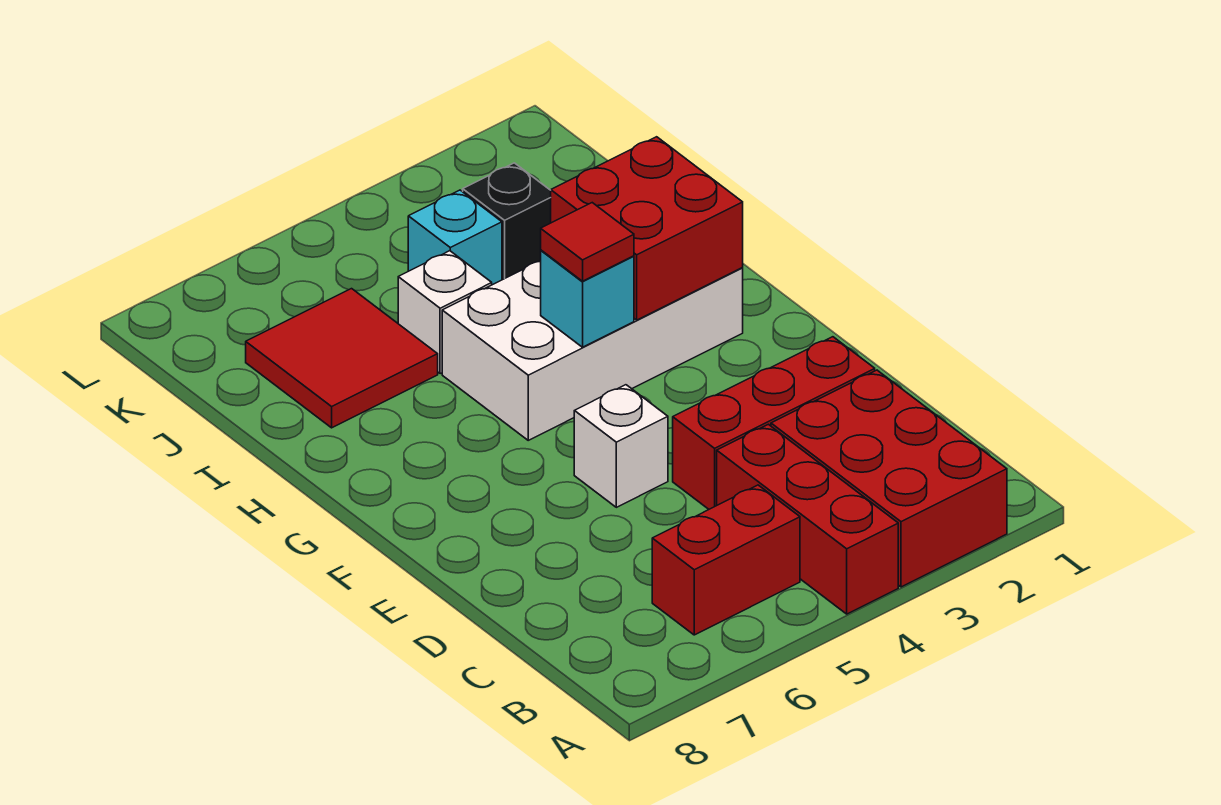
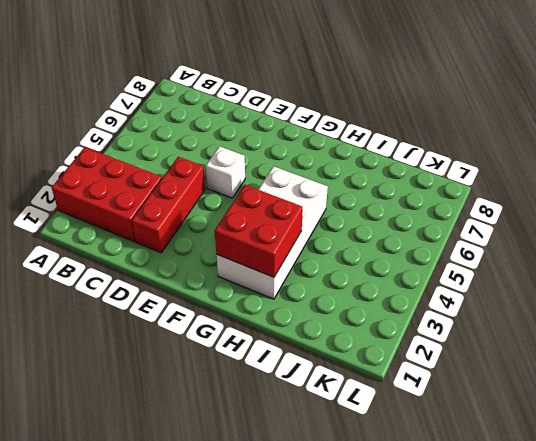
none -> red 1x3 brick [717,424,898,614]
none -> red 1x2 brick [652,485,800,635]
none -> white 1x1 brick [398,251,492,374]

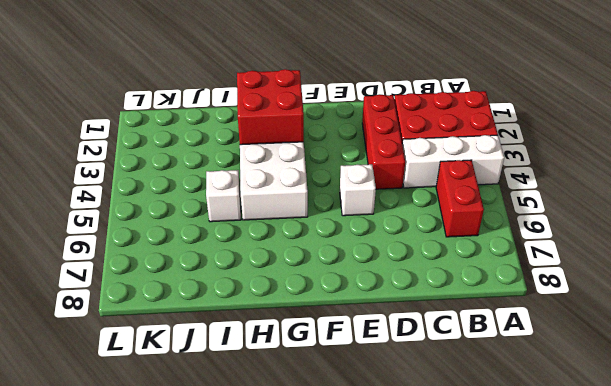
white 1x3 brick [402,135,504,188] -> red 1x3 brick [717,424,898,614]
none -> red 2x2 tile [246,289,438,428]
none -> black 1x1 brick [463,163,551,280]
none -> cyan 1x1 brick [408,190,502,285]

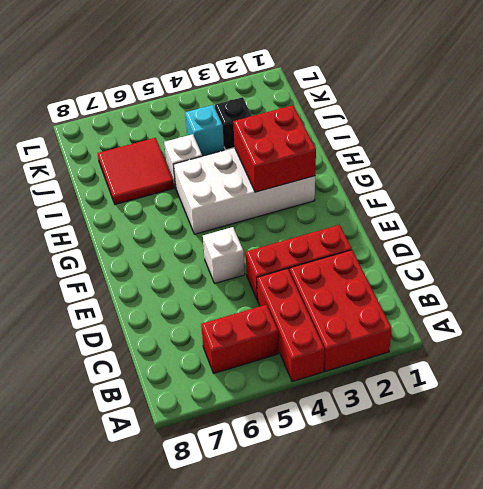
none -> cyan 1x1 brick [541,250,634,347]
none -> red 1x1 tile [541,203,634,281]

